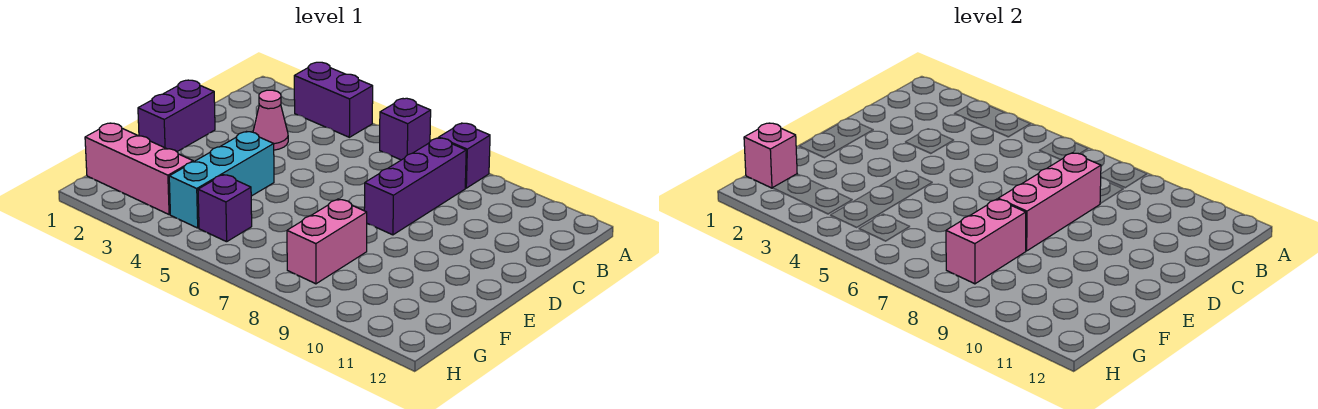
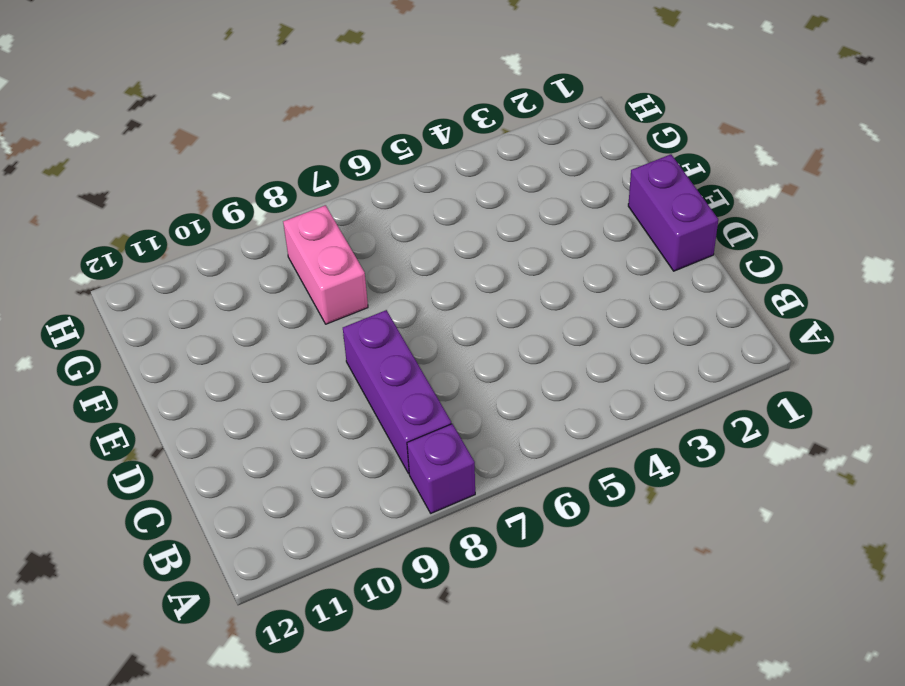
none -> purple 1x2 brick [294,62,373,137]
none -> purple 1x1 brick [380,98,431,160]
none -> pink 1x1 cone [253,90,288,150]

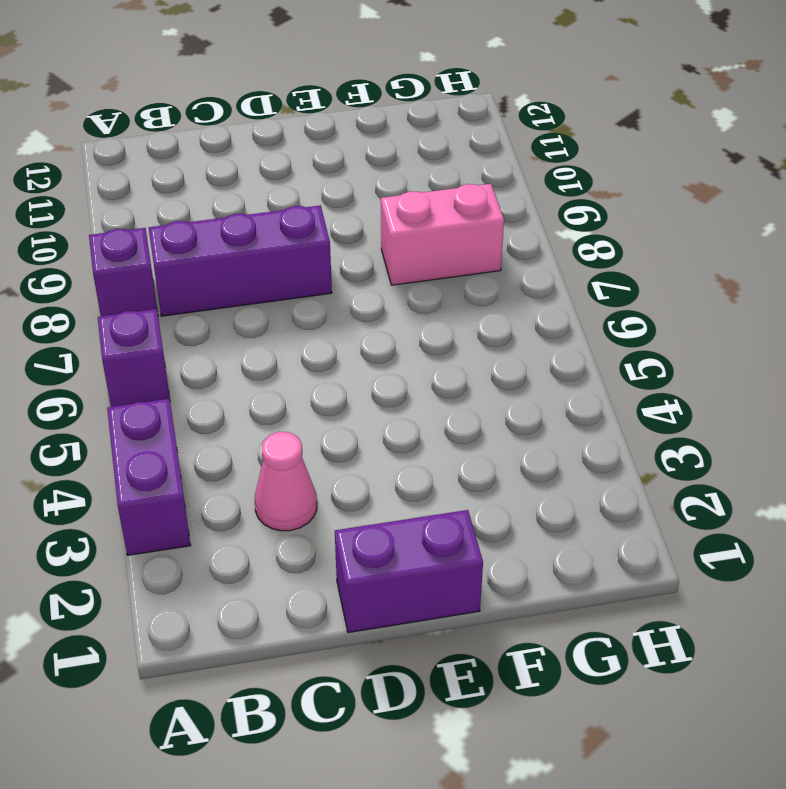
none -> cyan 1x3 brick [169,132,274,228]
none -> pink 1x3 brick [85,123,193,215]
none -> purple 1x1 brick [198,175,252,242]

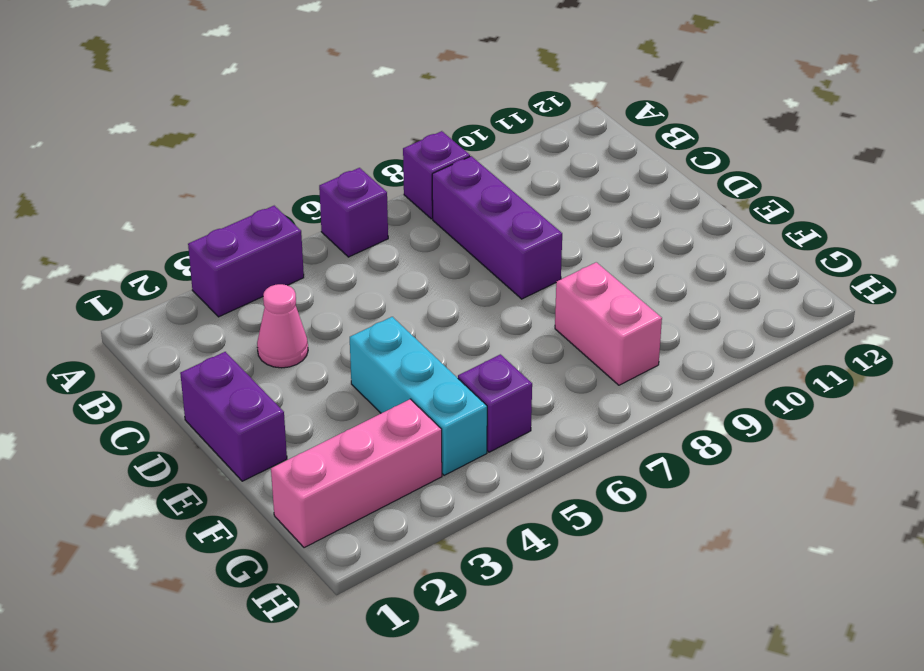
none -> pink 1x3 brick [998,153,1101,251]
none -> pink 1x2 brick [946,199,1026,284]
none -> pink 1x1 brick [744,123,797,188]

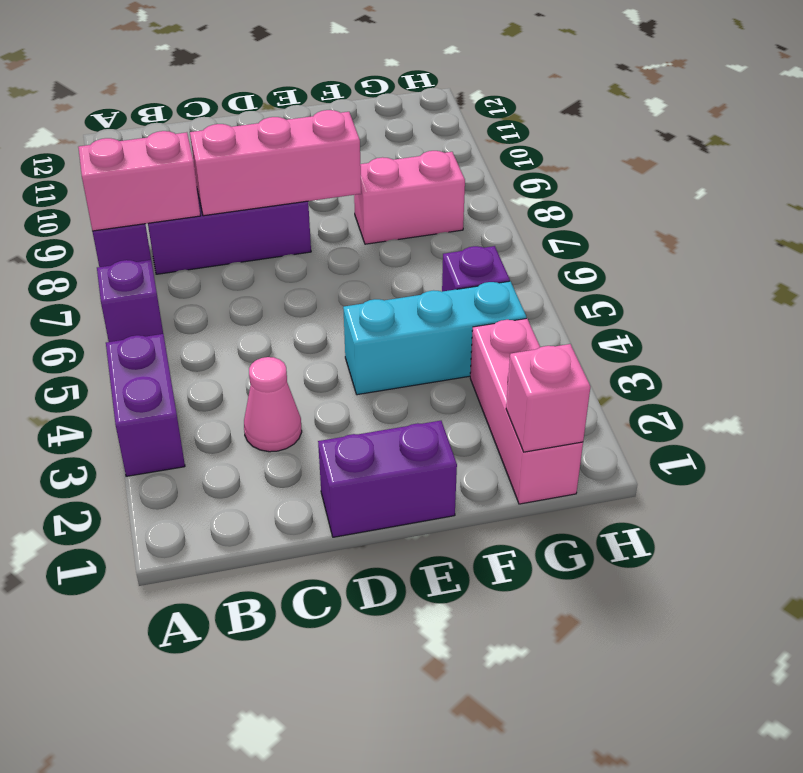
pink 1x2 brick [78,131,200,231] -> pink 1x2 brick moved to [946,199,1026,284]

